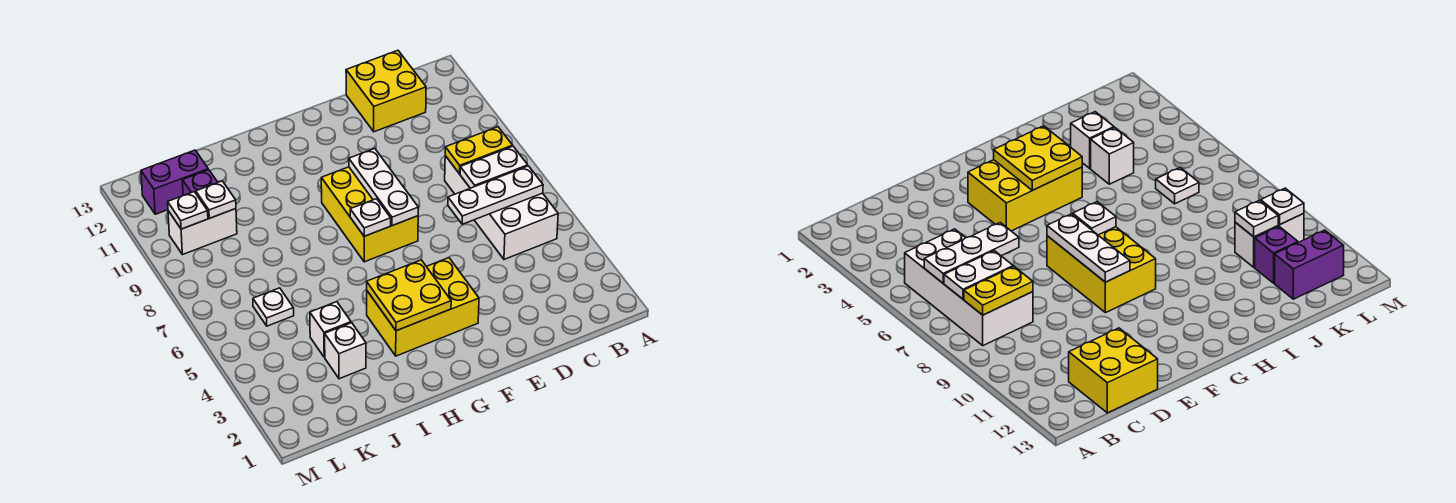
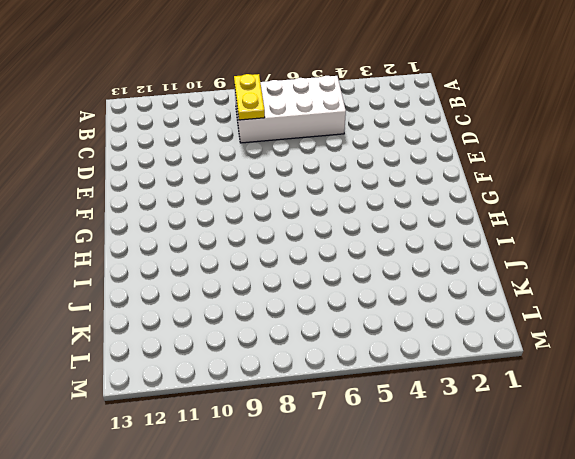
none -> yellow 2x2 brick [346,50,426,132]
none -> yellow 2x3 brick [367,258,479,356]
none -> yellow 2x3 brick [321,167,418,262]

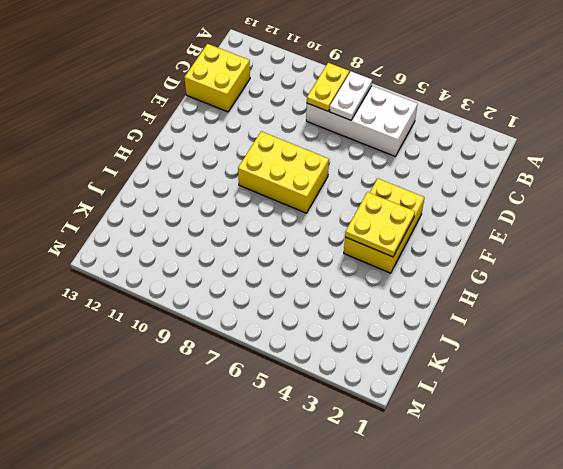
none -> white 1x1 brick [325,323,366,379]
none -> white 1x1 brick [310,302,351,357]
none -> white 1x1 plate [253,288,294,326]

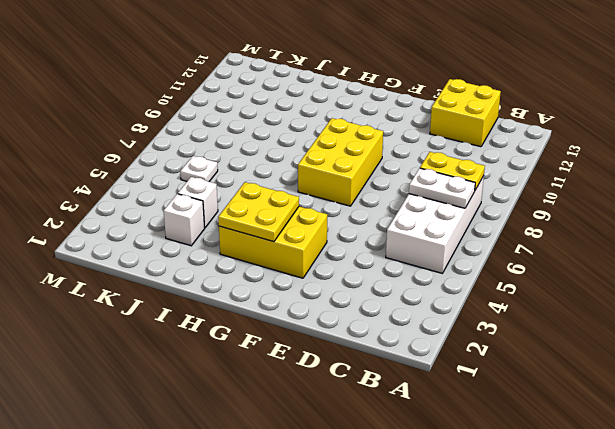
none -> white 1x2 brick [168,209,237,255]
none -> purple 1x1 brick [182,170,218,195]
none -> purple 1x2 brick [141,150,208,214]

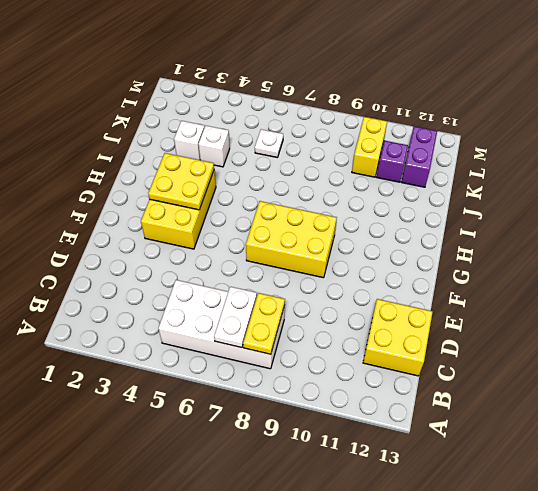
yellow 1x2 brick [352,117,387,177] -> white 1x2 brick [168,209,237,255]
none -> white 1x3 plate [448,166,543,224]
none -> white 1x3 plate [349,149,418,226]
none -> white 1x1 plate [350,199,391,236]

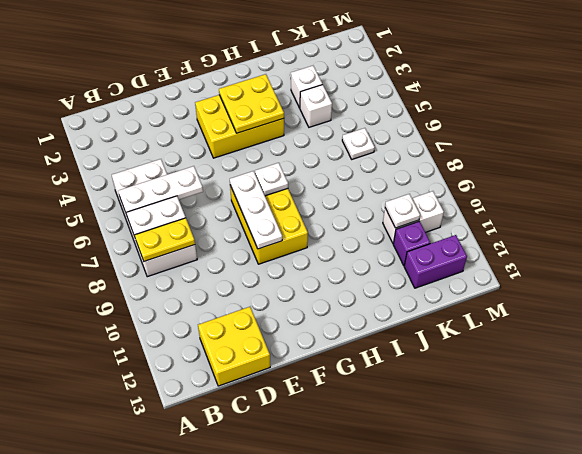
none -> white 1x1 plate [168,192,208,229]

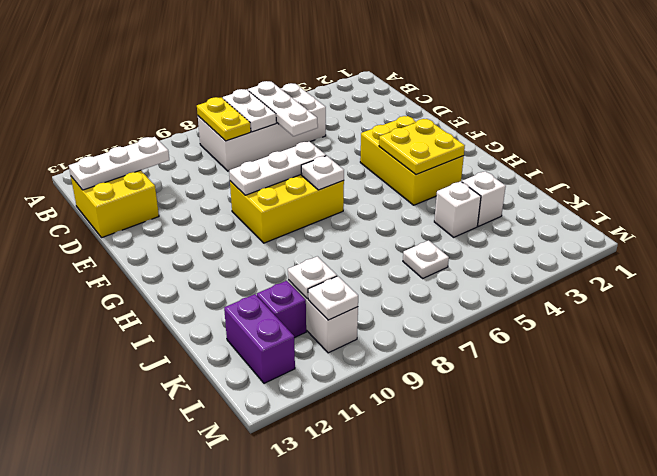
white 1x3 plate [69,137,169,190] -> none

